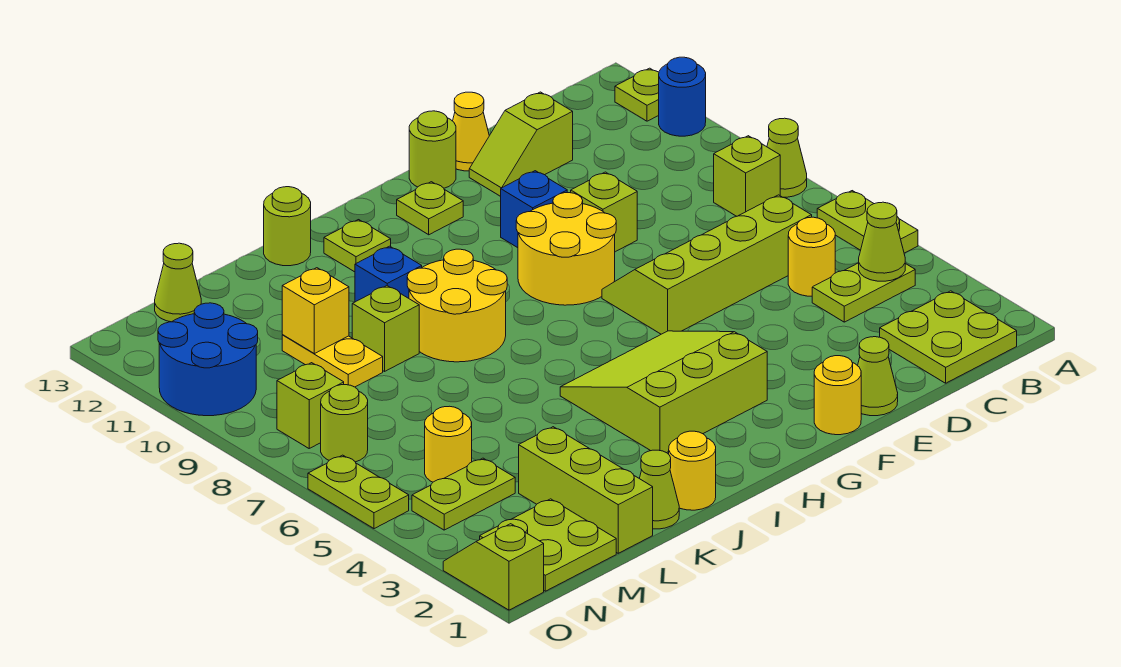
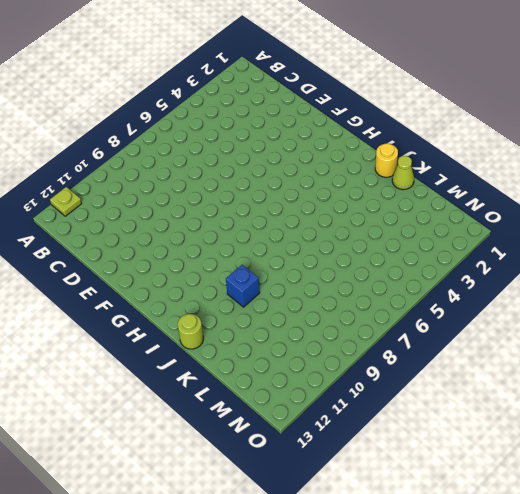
none -> lime 1x2 plate [817,191,918,253]
none -> lime 1x1 cone [767,118,807,197]
none -> blue 1x1 round brick [659,57,706,136]
none -> lime 2x2 plate [880,291,1017,383]

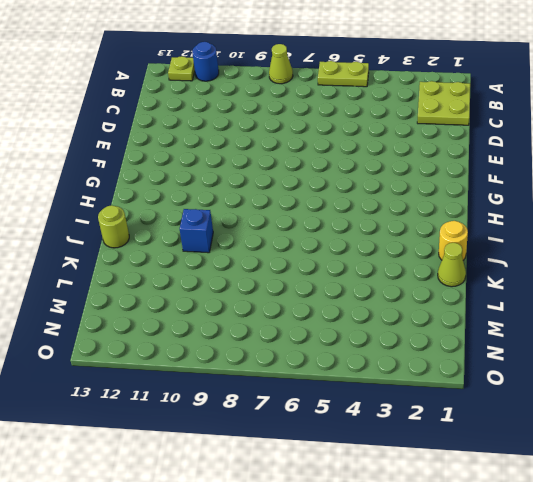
none -> lime 1x2 plate [812,263,915,322]
none -> lime 1x1 brick [714,136,780,216]
none -> yellow 1x1 round brick [788,217,835,296]
none -> lime 2x4 slope [602,195,812,334]

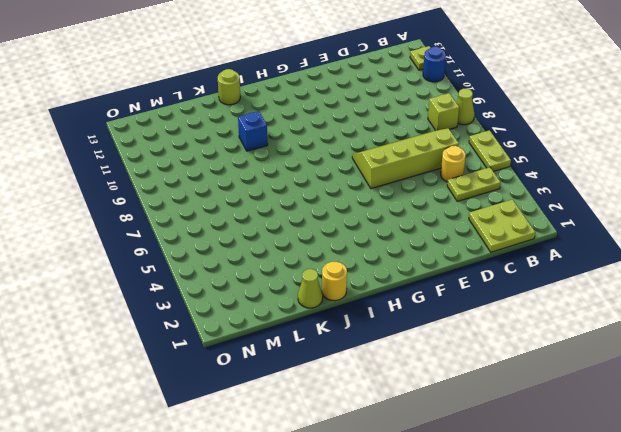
none -> lime 1x2 slope [469,92,573,196]
none -> lime 1x1 cone [858,337,898,416]
none -> lime 1x1 brick [571,172,637,252]
none -> yellow 1x1 cone [453,92,489,171]

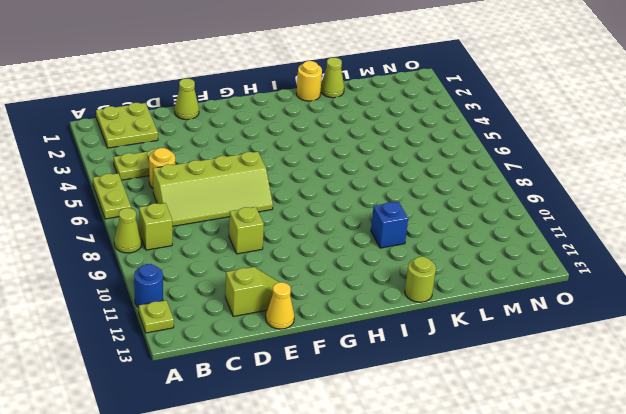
none -> yellow 1x1 round brick [814,356,861,435]
none -> yellow 2x2 round brick [516,193,616,305]
none -> blue 1x1 brick [501,171,567,248]
none -> lime 1x1 round brick [409,111,456,188]

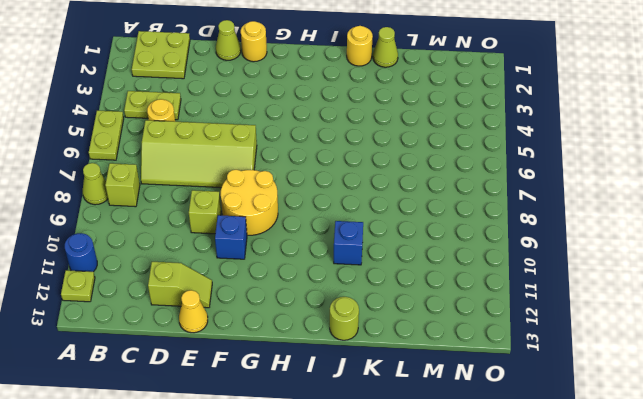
none -> lime 1x1 round brick [409,111,456,188]
none -> lime 3x3 slope [560,331,767,453]
none -> lime 1x1 plate [397,182,463,235]
none -> yellow 2x2 round brick [407,249,507,362]

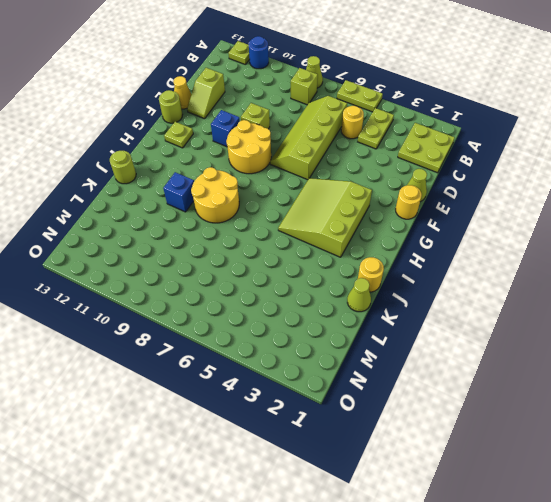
none -> lime 1x1 plate [324,220,391,272]
none -> lime 1x1 brick [352,286,419,371]
none -> lime 1x3 brick [519,427,653,553]
none -> yellow 1x2 plate [282,335,383,387]

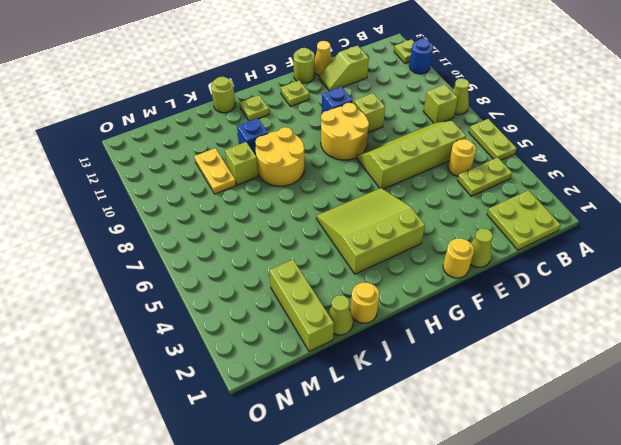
none -> lime 2x2 plate [480,499,616,591]
none -> lime 1x2 plate [412,458,515,530]
none -> yellow 1x1 round brick [425,406,472,482]
none -> lime 1x1 cone [155,243,201,322]

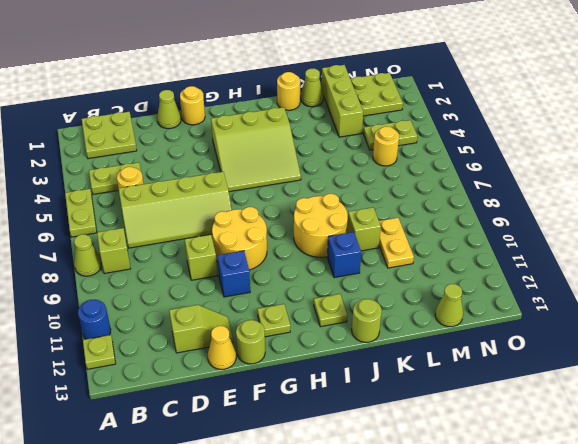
none -> lime 1x1 round brick [321,385,368,462]
none -> lime 1x1 brick [277,363,344,448]
none -> blue 2x2 round brick [158,303,258,416]
none -> lime 1x2 slope [443,524,544,610]

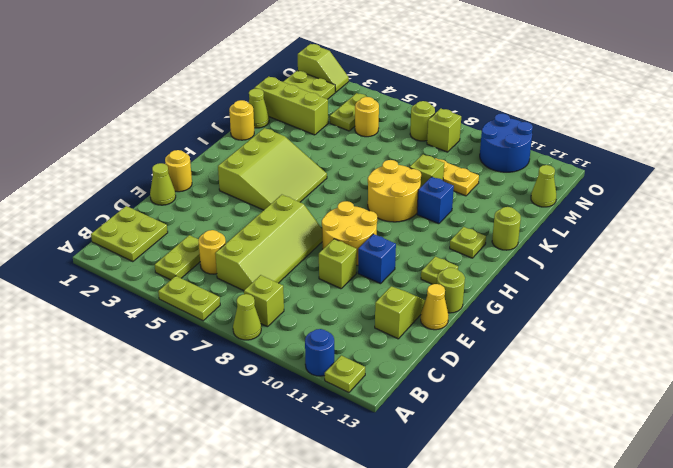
none -> lime 1x2 plate [308,455,409,529]
none -> lime 1x1 cone [859,202,905,281]
none -> yellow 1x1 brick [282,268,349,354]

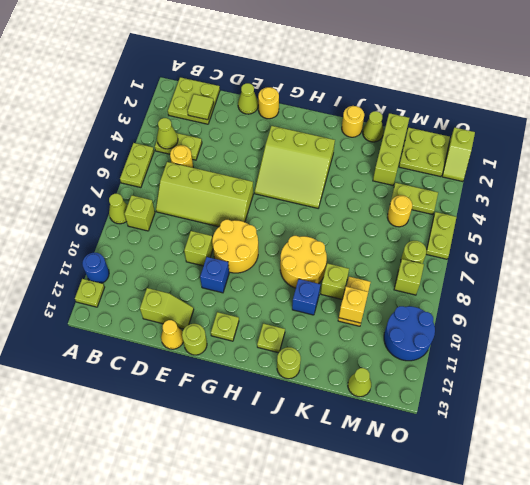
lime 1x1 tile [188,94,214,120] -> none

